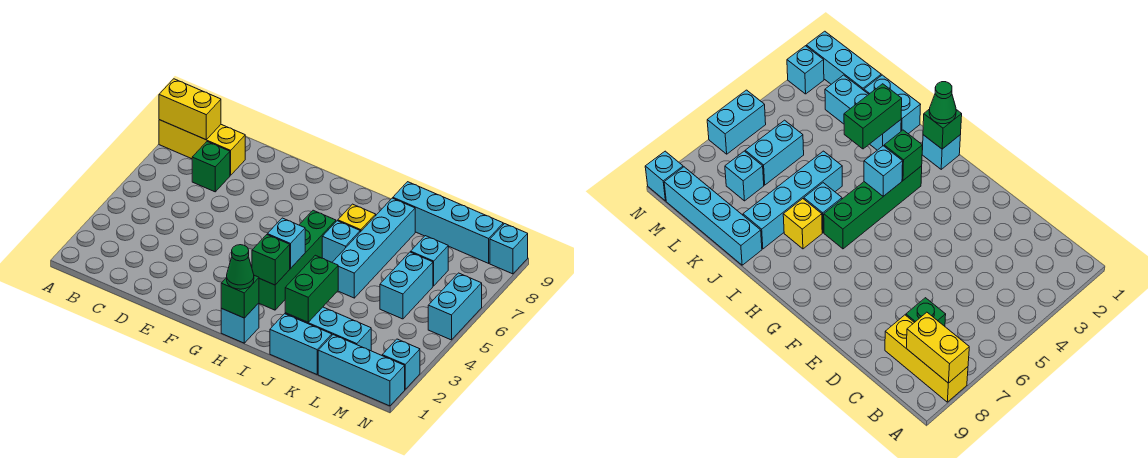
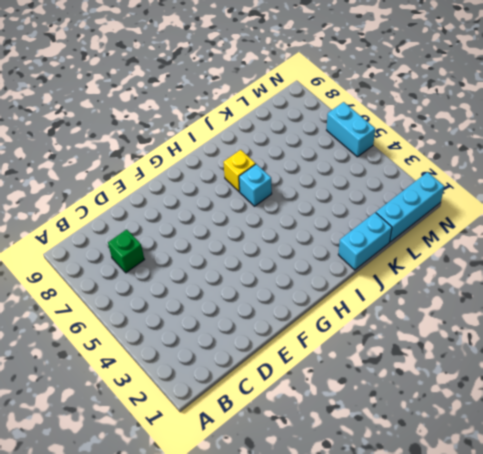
none -> yellow 1x3 brick [159,120,245,175]
none -> cyan 1x1 brick [221,303,259,343]
none -> green 1x4 brick [259,210,336,310]

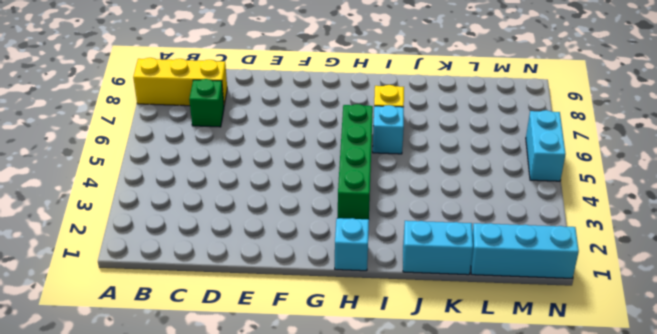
none -> cyan 1x3 brick [285,307,371,351]
none -> cyan 1x4 brick [332,198,415,298]
none -> cyan 1x4 brick [393,182,503,263]

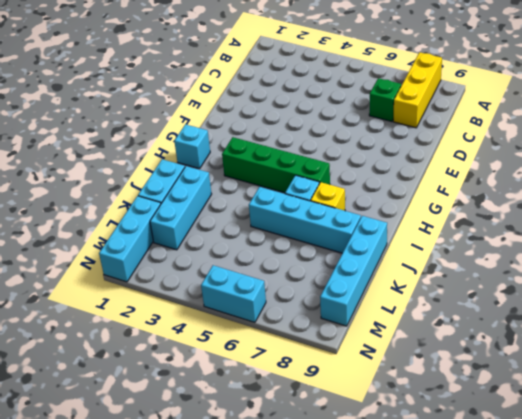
none -> cyan 1x2 brick [380,252,433,319]
none -> cyan 1x1 brick [411,236,448,286]
none -> cyan 1x1 brick [382,339,420,389]

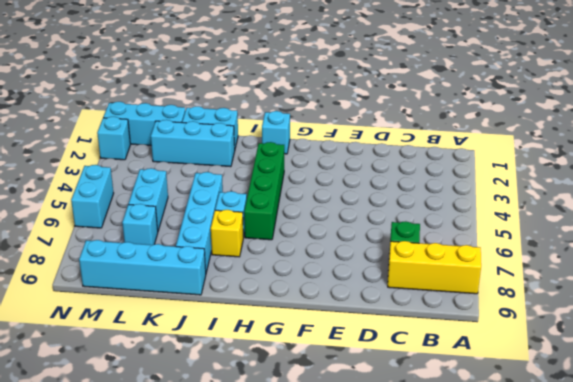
none -> cyan 1x1 brick [490,224,528,274]
none -> yellow 1x2 brick [159,79,221,140]
none -> green 1x1 brick [221,275,259,318]

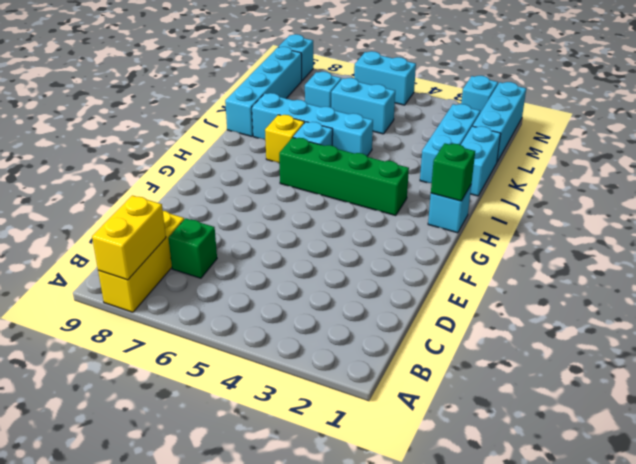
none -> green 1x1 brick [252,235,290,285]
none -> cyan 1x1 brick [267,218,305,268]
none -> green 1x2 brick [285,255,338,322]

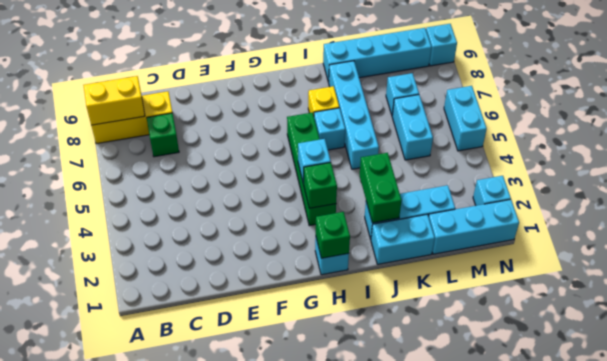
none -> green 1x1 cone [227,245,254,289]

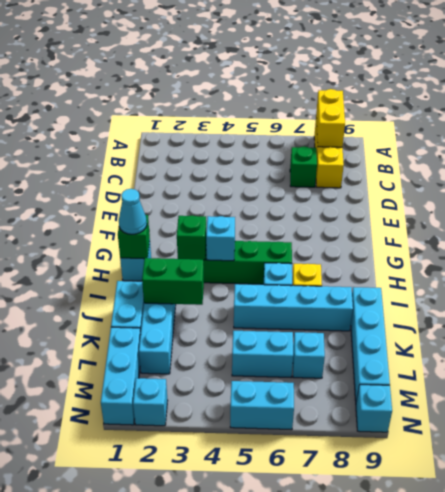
cyan 1x1 cone [119,189,147,234] -> green 1x1 cone [227,245,254,289]

